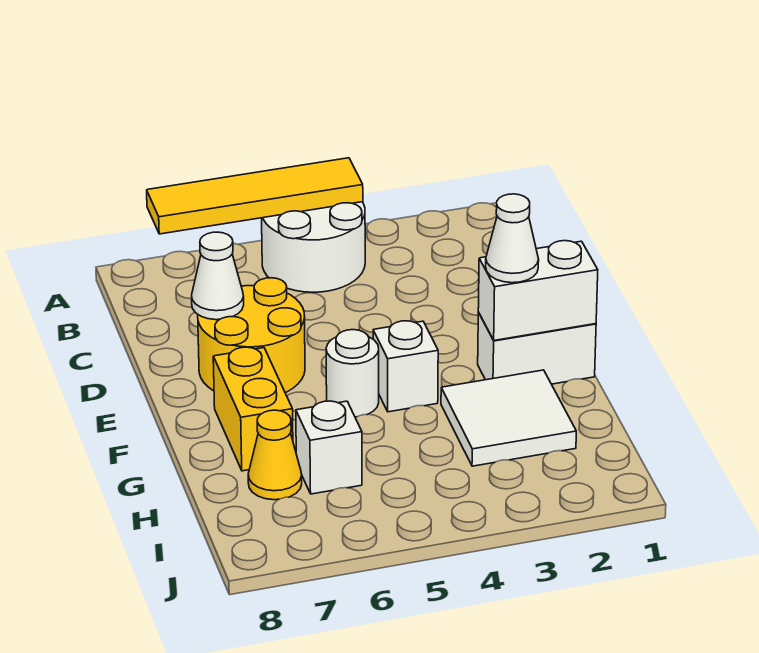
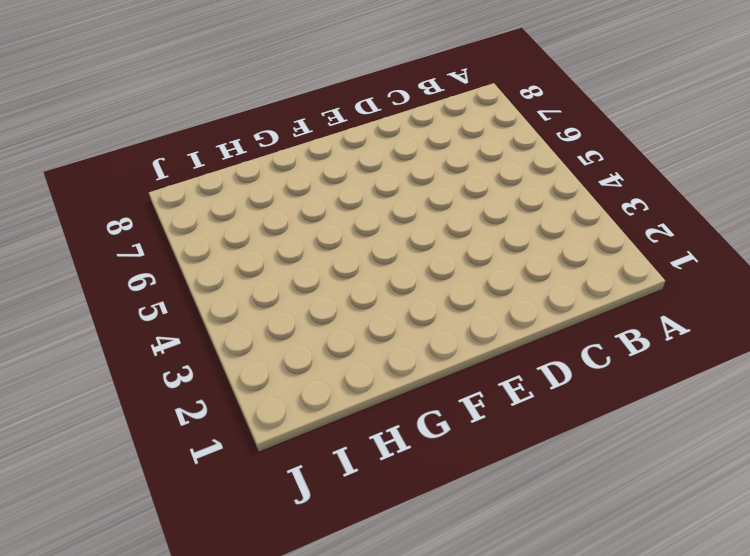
none -> white 2x2 round brick [262,202,365,292]
none -> yellow 2x2 round brick [198,278,305,393]
none -> white 1x2 brick [478,312,596,384]

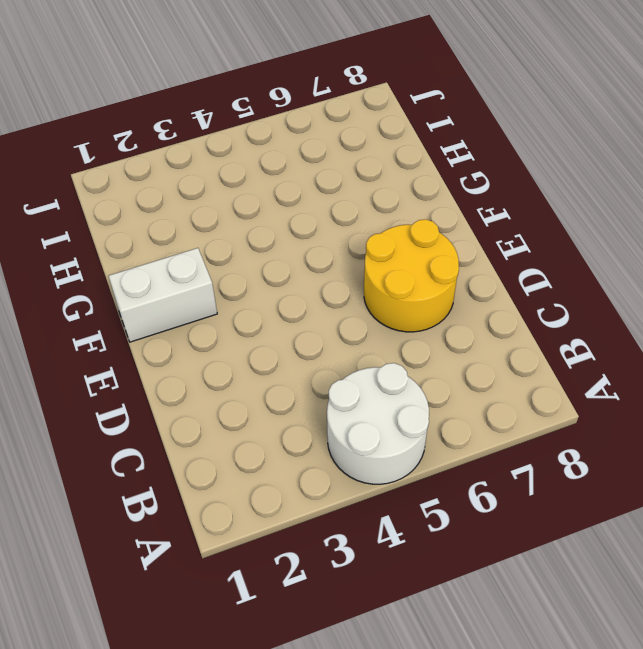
none -> white 1x1 brick [373,321,438,412]
none -> white 1x1 round brick [326,330,379,417]
none -> yellow 1x2 brick [213,347,293,471]

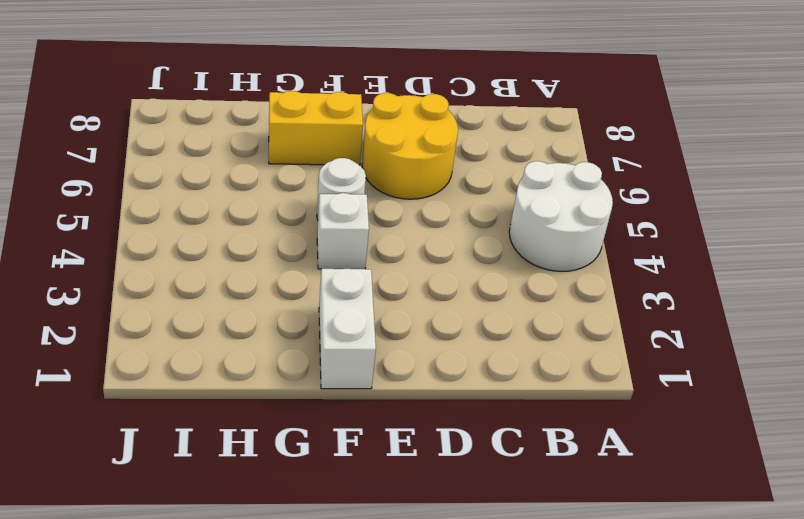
none -> white 2x2 tile [441,370,576,466]
none -> white 1x1 brick [296,401,362,494]
none -> yellow 1x1 cone [248,410,302,500]

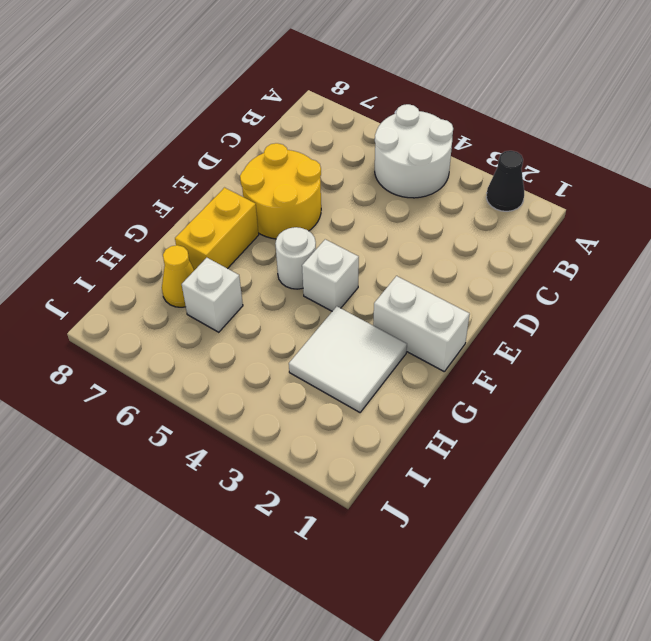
black 1x1 cone [486,151,524,211] -> none
none -> yellow 1x4 tile [147,158,363,234]
none -> white 1x1 cone [192,232,244,320]
none -> white 1x2 brick [478,241,598,340]

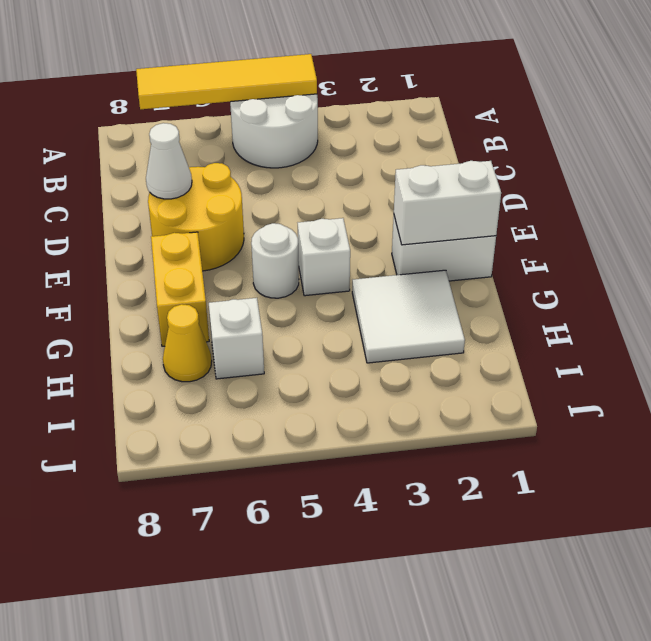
none -> white 1x1 cone [486,194,539,283]

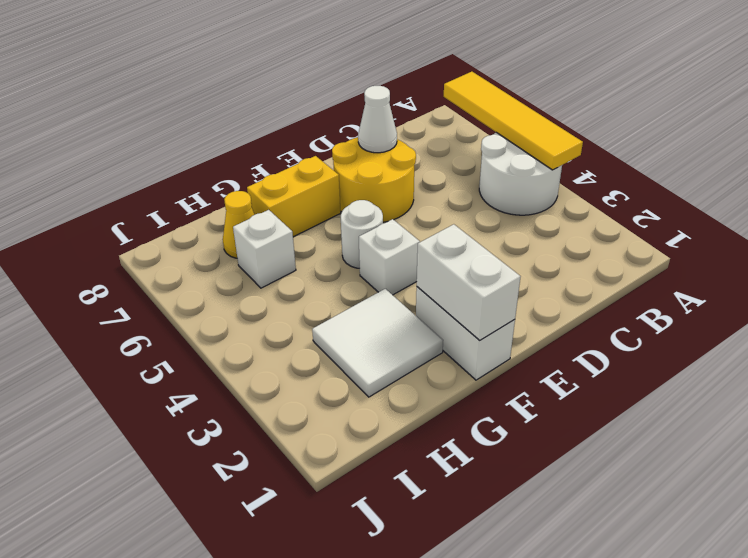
none -> white 1x1 cone [486,194,539,283]

